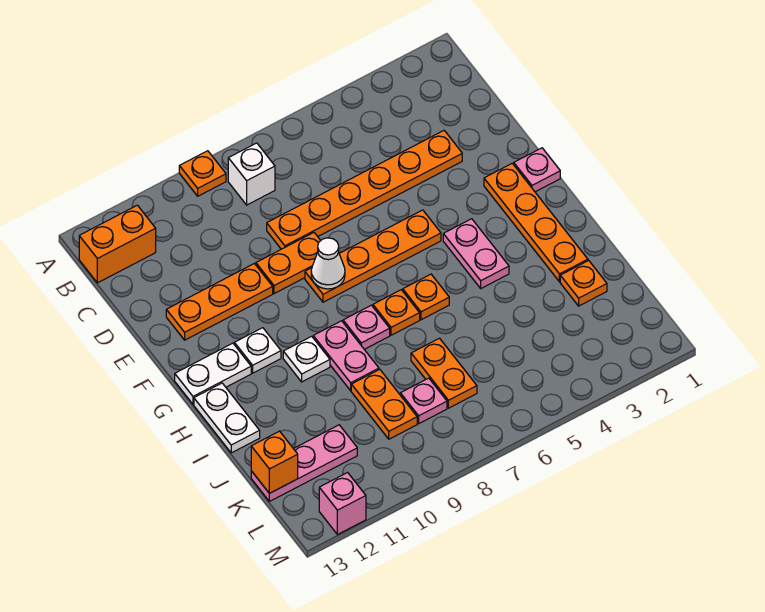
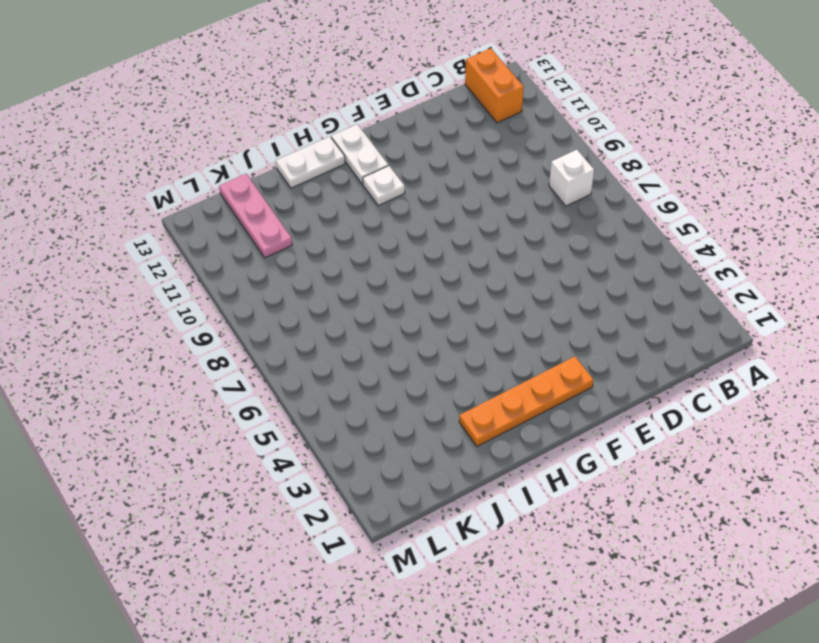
none -> orange 1x1 plate [179,151,226,196]
none -> orange 1x6 plate [267,131,462,249]
none -> orange 1x2 plate [256,233,321,294]

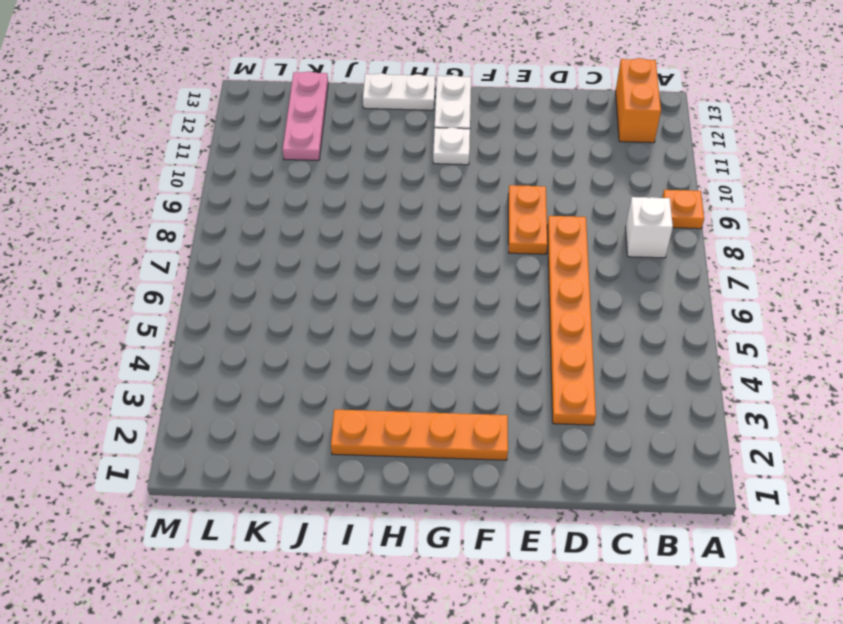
none -> orange 1x3 plate [166,264,273,340]
none -> pink 1x1 plate [514,148,560,192]
none -> orange 1x4 plate [305,210,441,302]

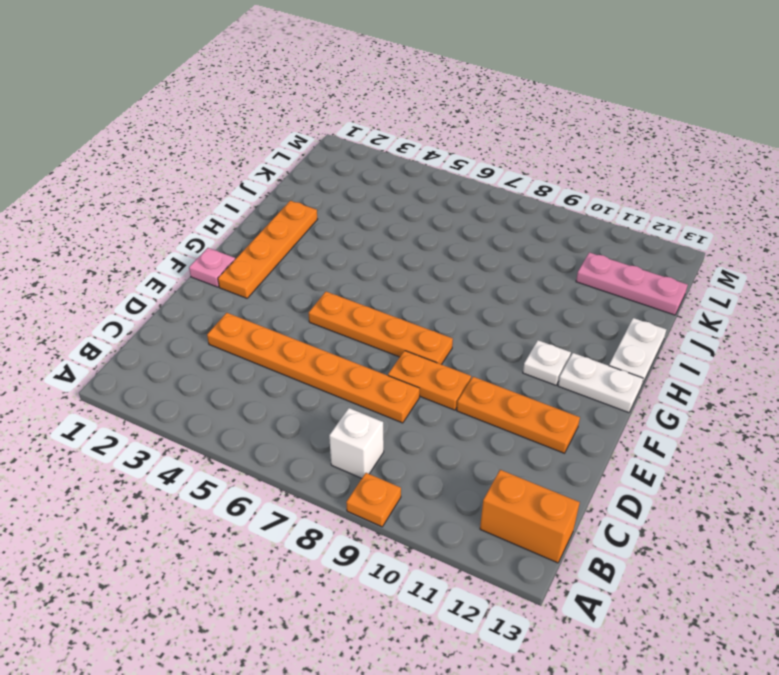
none -> pink 1x2 plate [443,219,509,288]
none -> orange 1x1 plate [403,274,449,320]
none -> orange 1x1 plate [373,290,420,335]

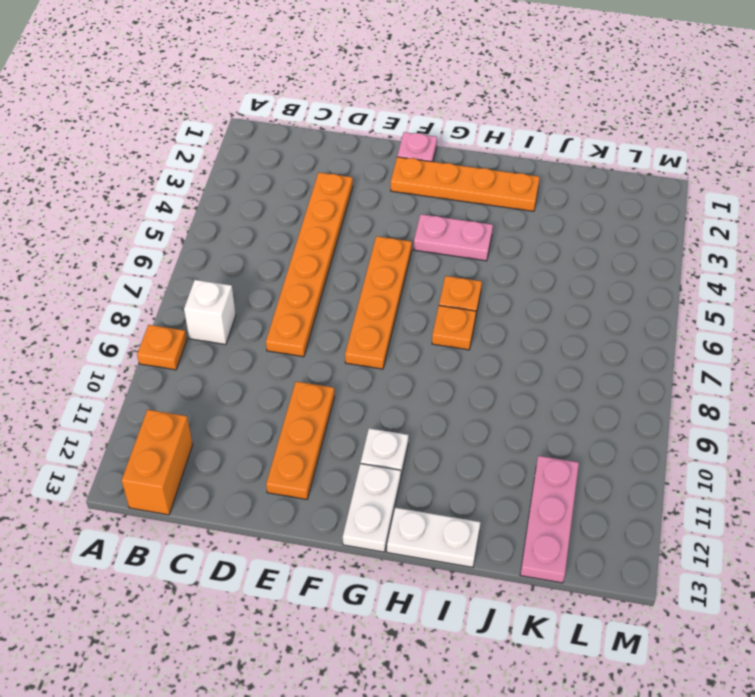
none -> orange 1x2 plate [256,233,321,294]
none -> pink 1x1 plate [343,305,390,349]
none -> pink 1x2 plate [313,321,379,391]

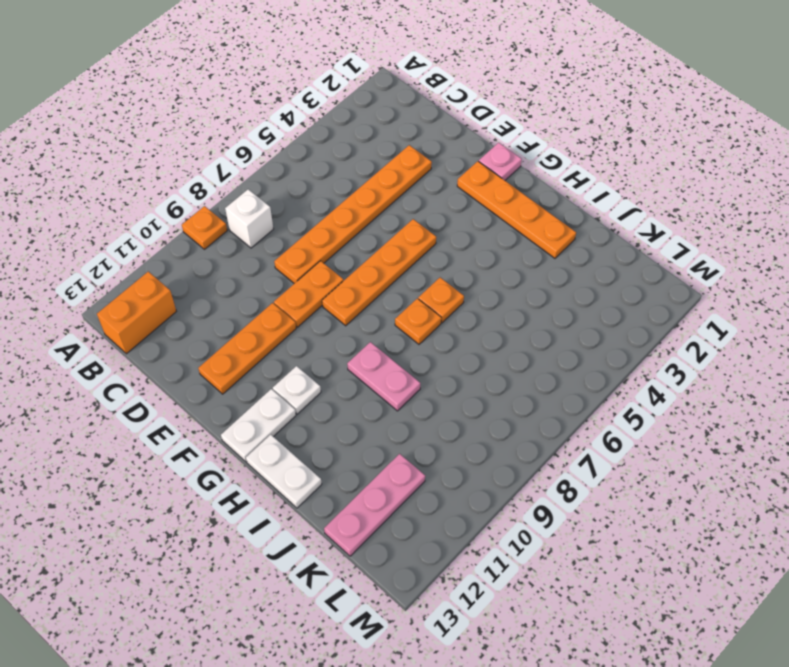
none -> pink 1x2 plate [443,219,509,288]
none -> pink 1x1 plate [343,305,390,349]
none -> white 1x1 plate [283,336,330,382]

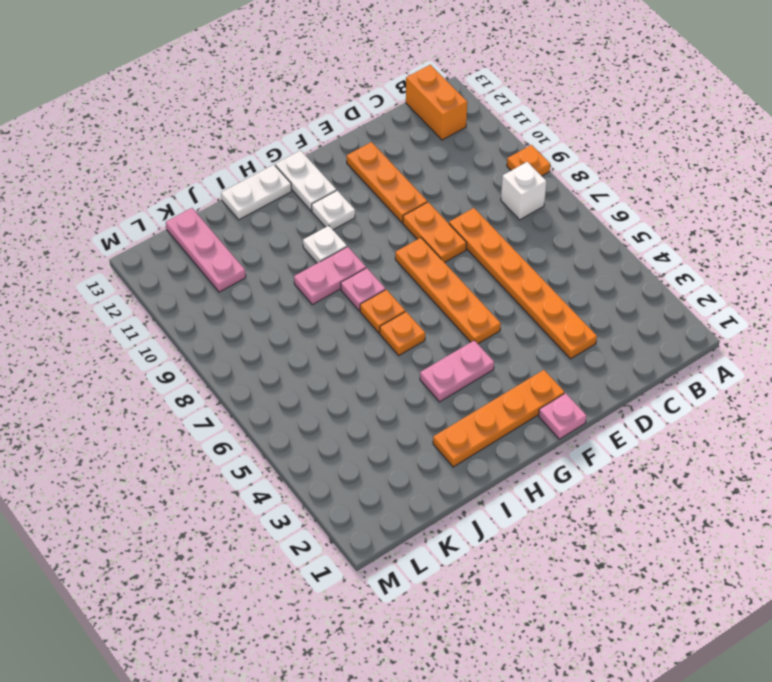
none -> orange 1x1 plate [560,261,607,306]
none -> orange 1x2 plate [411,338,477,408]
none -> orange 1x2 plate [351,369,417,439]

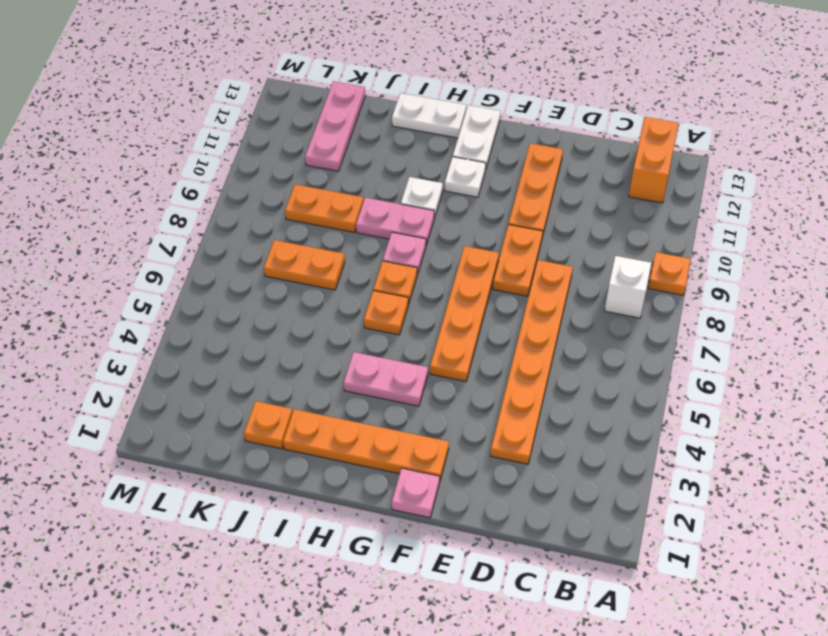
none -> pink 1x1 plate [400,378,447,423]
none -> pink 1x1 brick [319,473,366,535]
none -> white 1x1 cone [311,238,345,289]

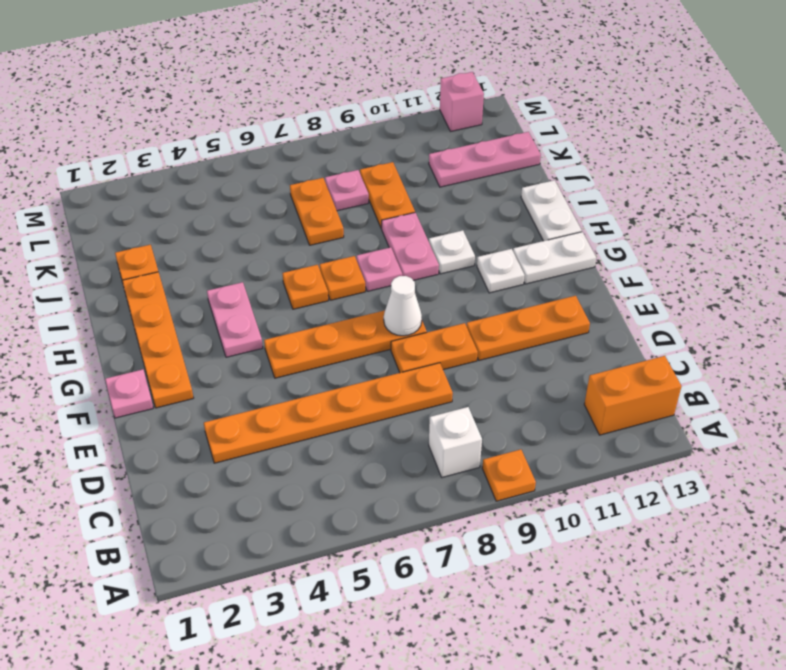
none -> orange 1x1 brick [251,431,298,493]

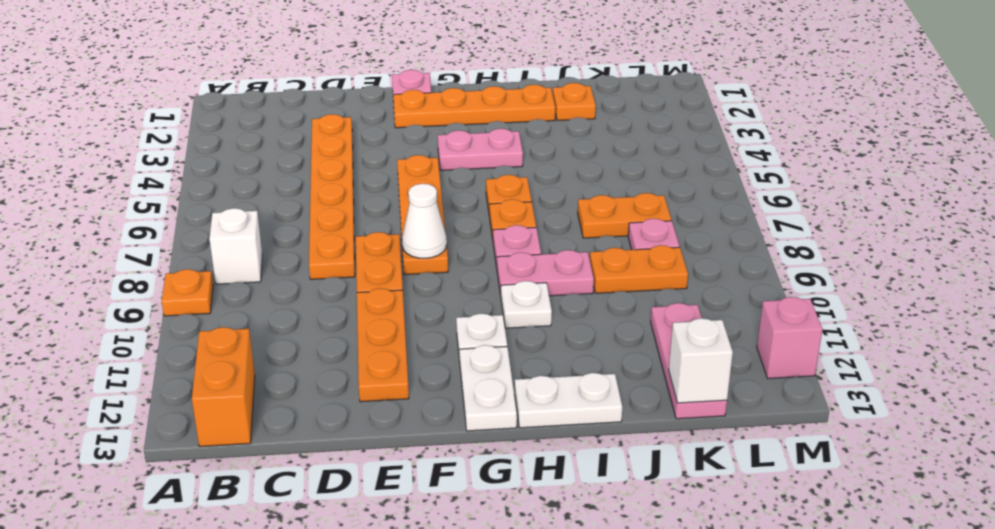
white 1x1 brick [669,318,733,403] -> orange 1x1 brick [251,431,298,493]

